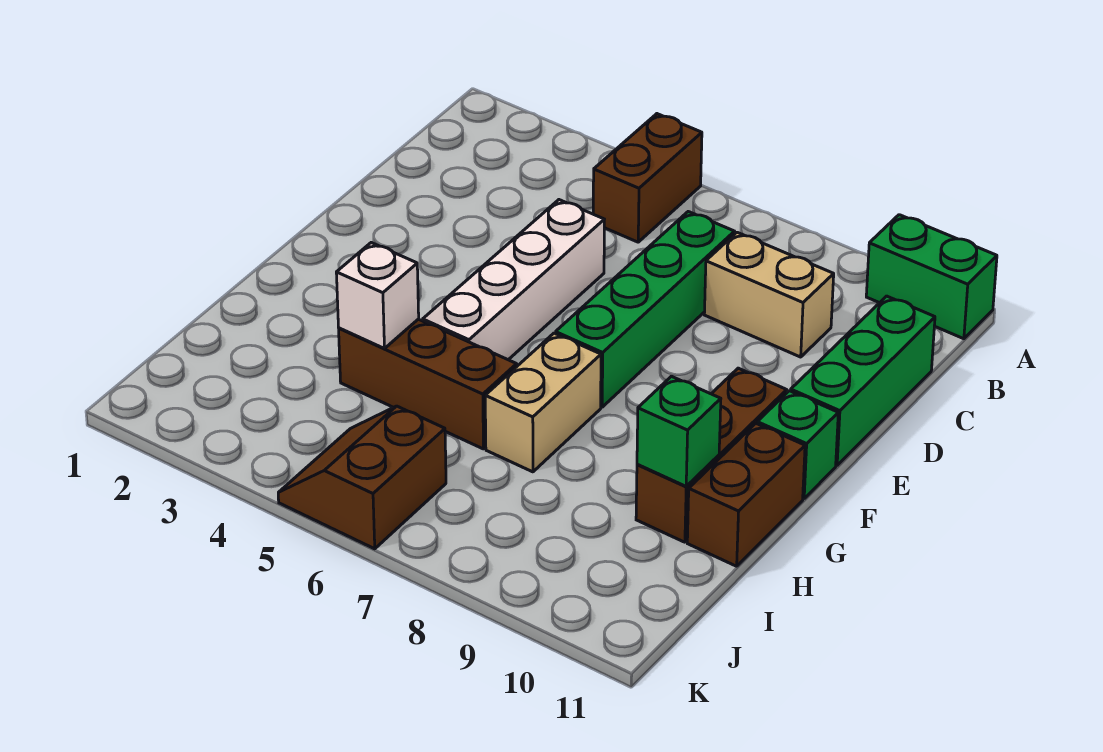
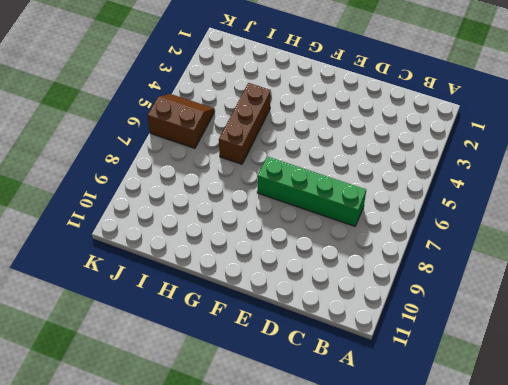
none -> brown 1x2 brick [593,114,702,242]
none -> green 1x2 brick [866,215,997,339]
none -> tan 1x2 brick [704,232,834,357]

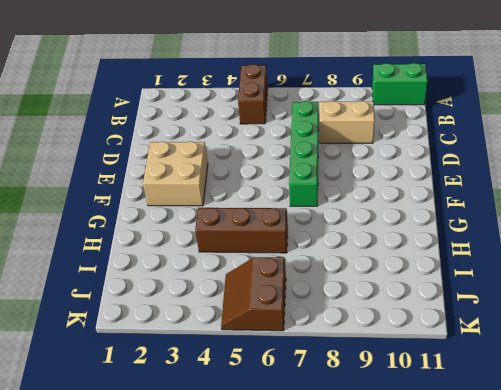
tan 2x2 brick [143,141,208,206] -> none
none -> green 1x3 brick [791,296,935,466]
none -> white 1x4 brick [423,200,604,360]
none -> brown 1x3 brick [636,368,787,542]

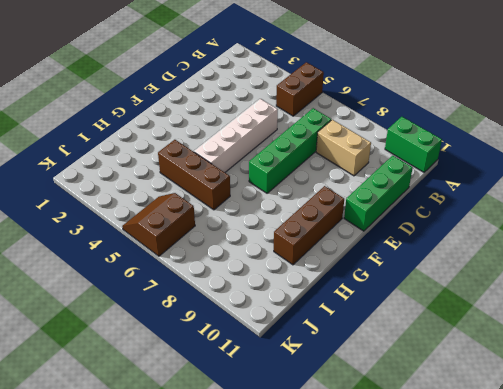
none -> green 1x1 brick [757,391,838,499]
none -> tan 1x2 brick [485,333,601,472]
none -> brown 1x2 brick [687,423,805,566]

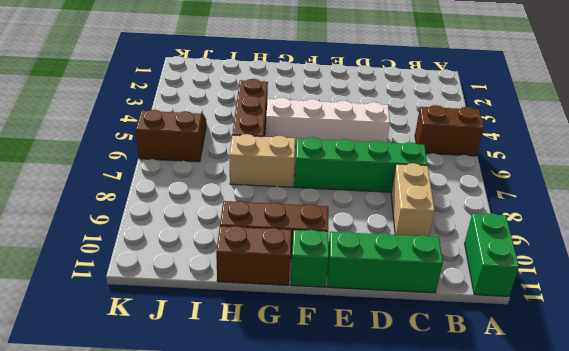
none -> white 1x1 brick [336,243,419,349]
none -> green 1x1 brick [637,376,721,486]

